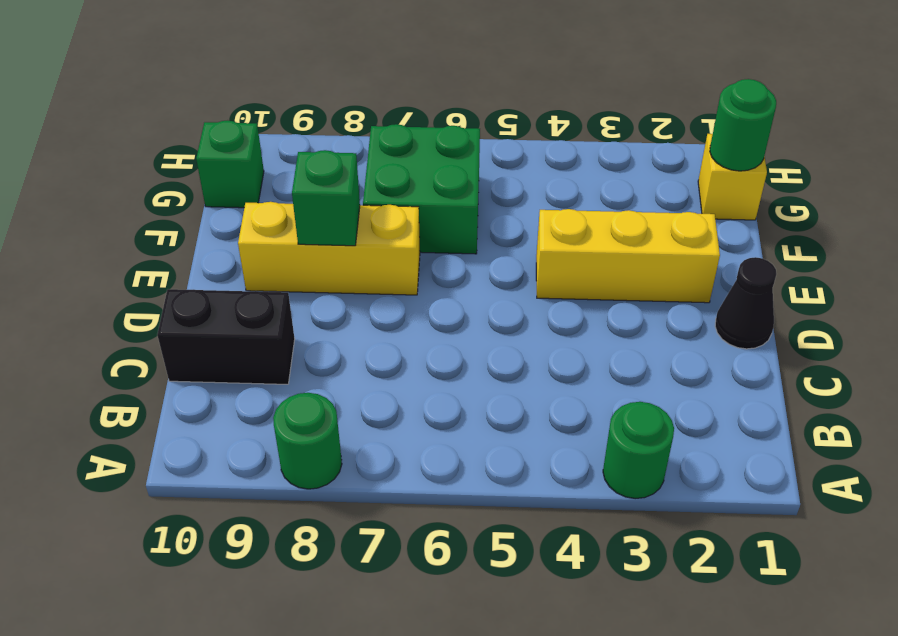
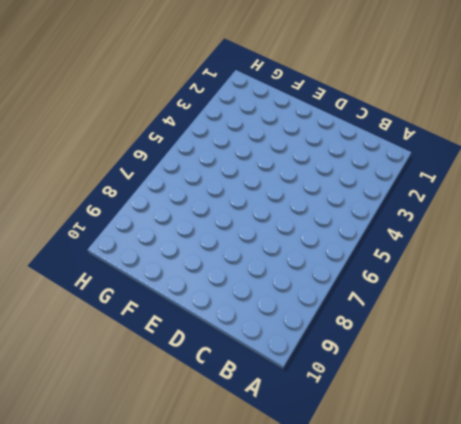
none -> green 1x1 round brick [603,402,674,499]
none -> green 1x1 round brick [273,393,342,489]

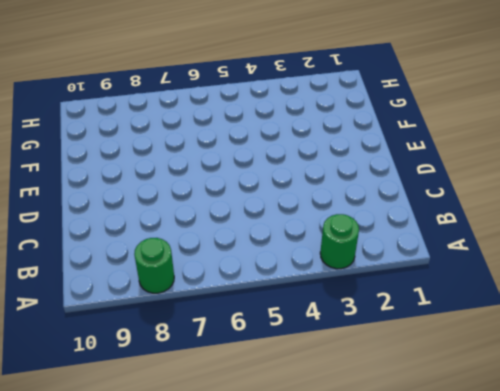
none -> black 1x2 brick [157,289,295,384]
none -> black 1x1 cone [715,257,776,349]

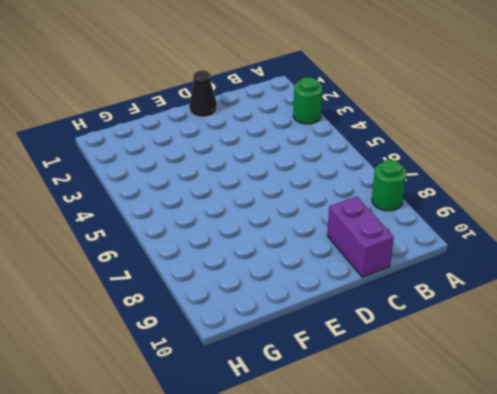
purple 1x2 brick [327,197,394,277] -> black 1x2 brick [157,289,295,384]
none -> yellow 1x3 brick [536,209,720,303]
none -> yellow 1x3 brick [238,202,420,295]

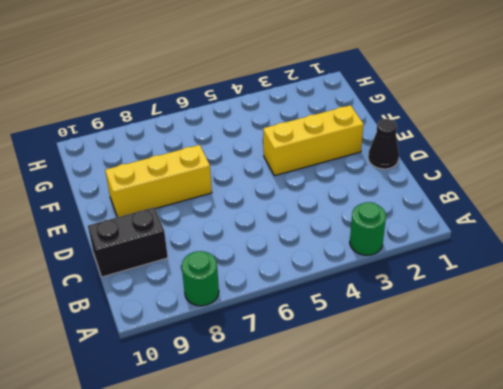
none -> green 2x2 brick [363,124,480,254]
none -> yellow 1x1 brick [698,134,767,220]

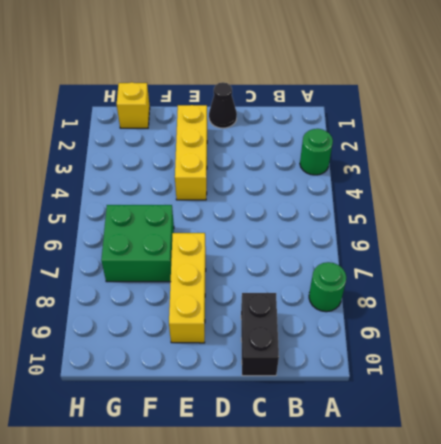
none -> green 1x1 brick [196,120,264,208]
none -> green 1x1 brick [292,150,360,246]

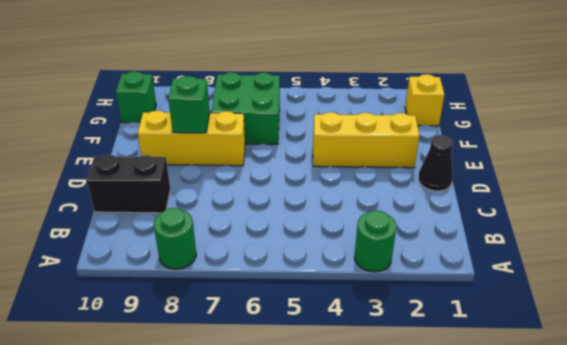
none -> green 1x1 round brick [710,79,776,171]

